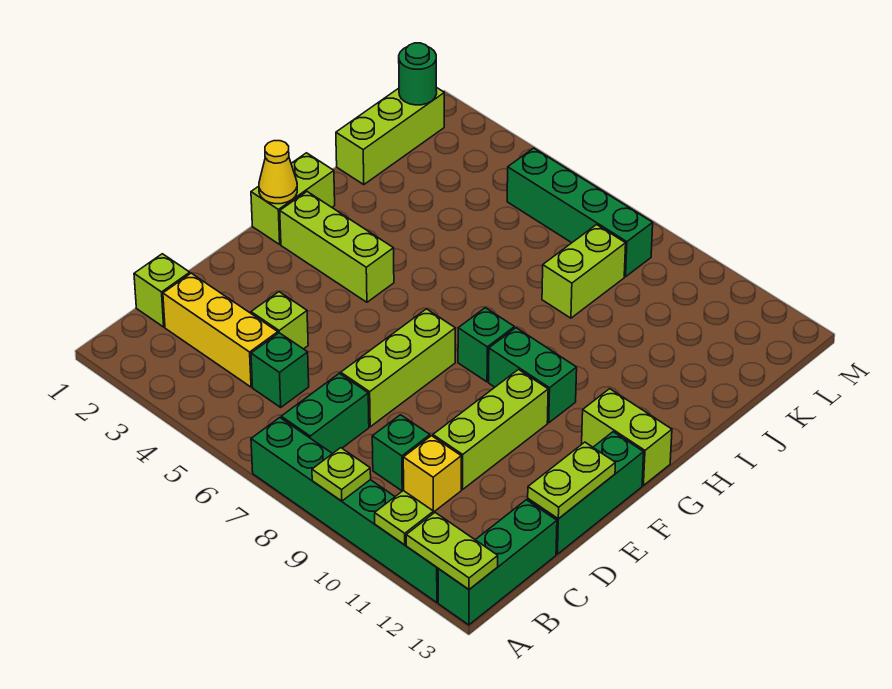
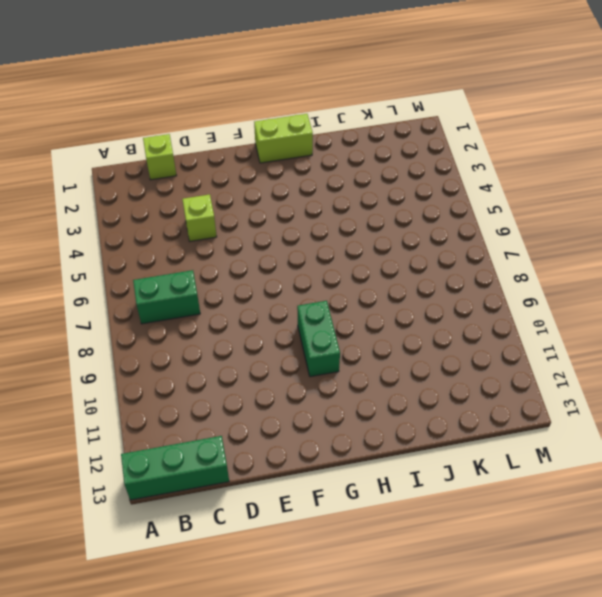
none -> green 1x6 brick [251,418,438,603]
none -> yellow 1x3 brick [163,273,278,387]
none -> green 1x1 brick [251,333,309,407]

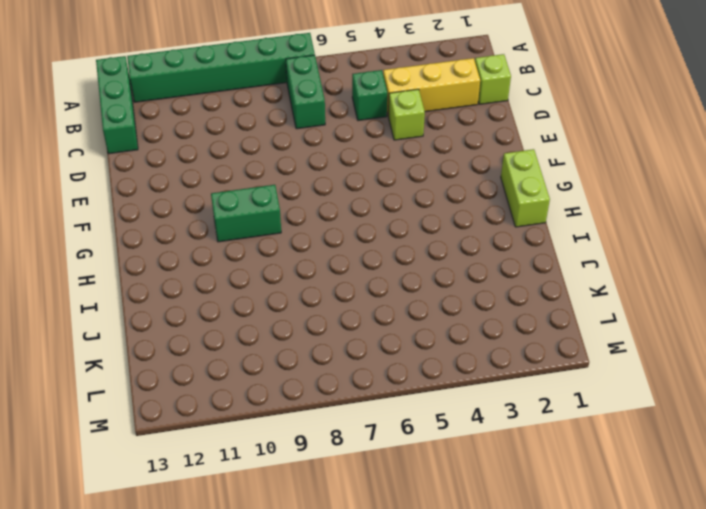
none -> green 1x1 brick [372,415,430,491]
none -> yellow 1x1 brick [403,436,461,512]
none -> lime 1x3 brick [341,309,455,427]

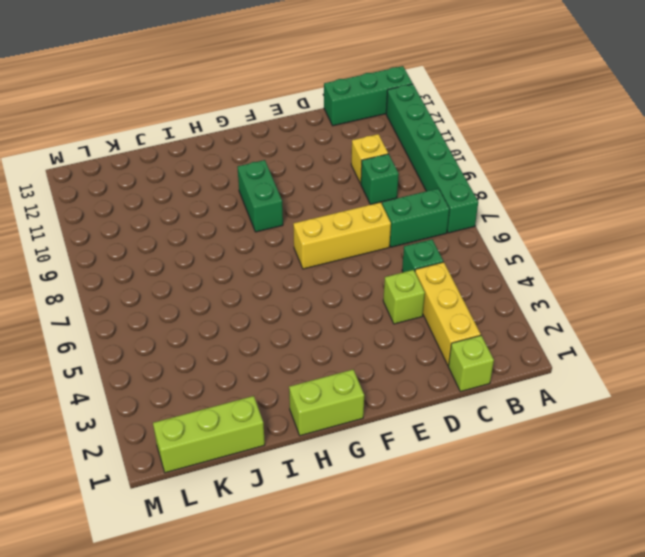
yellow 1x3 brick [293,202,391,269] -> lime 1x3 brick [341,309,455,427]
none -> lime 1x3 brick [433,370,548,490]
none -> green 1x3 brick [528,432,644,554]
none -> lime 1x3 brick [280,192,394,302]

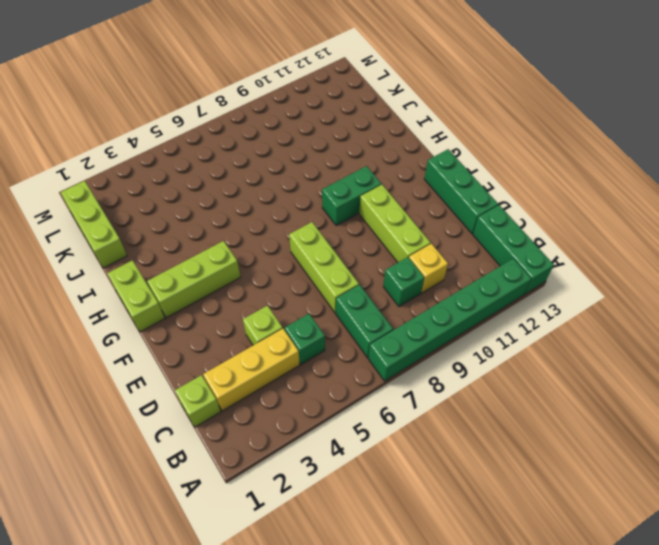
none -> green 1x1 brick [458,308,514,382]
none -> lime 1x2 brick [582,389,672,485]
none -> lime 1x2 brick [542,225,626,318]

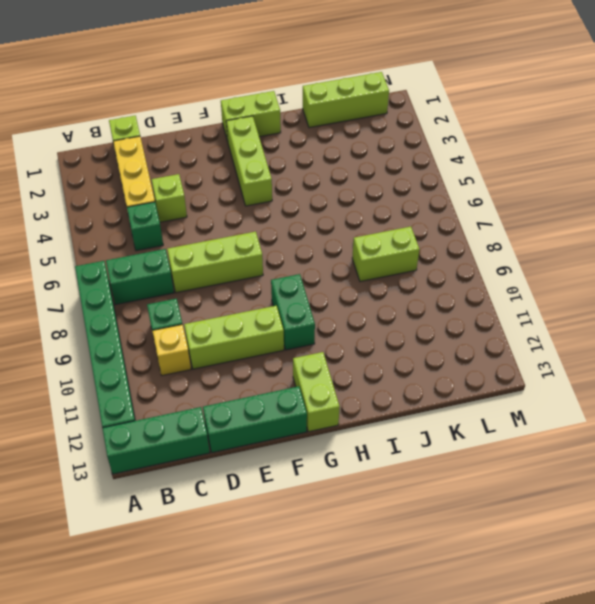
none -> green 1x1 brick [458,308,514,382]
none -> green 1x4 brick [507,148,653,277]
none -> lime 1x1 plate [312,448,371,501]

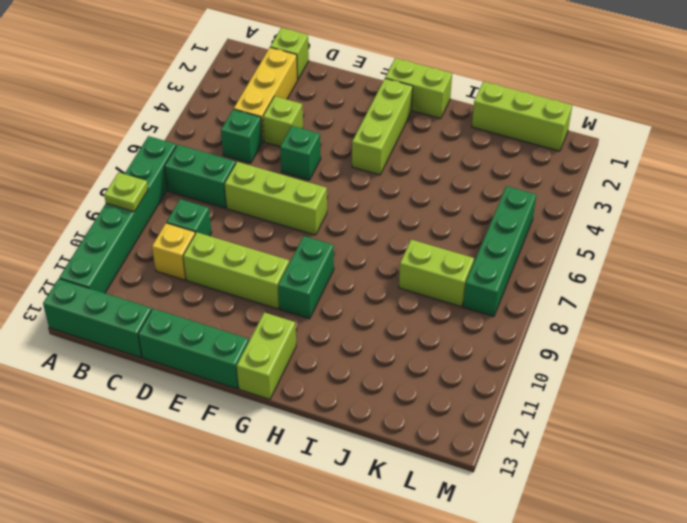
green 1x1 brick [280,126,321,180] -> green 1x1 brick moved to [458,308,514,382]
none -> lime 1x1 plate [375,490,434,545]
none -> lime 1x2 plate [406,513,498,589]
none -> lime 1x2 plate [528,442,615,519]

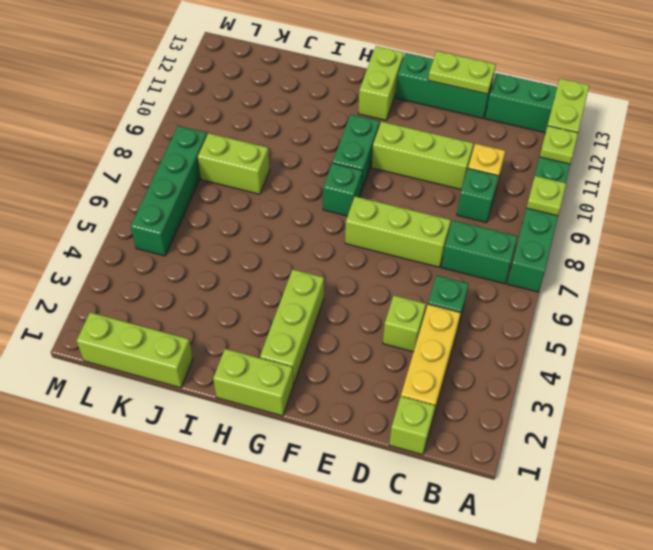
none -> yellow 1x1 cone [259,141,297,204]
none -> green 1x1 round brick [399,43,437,105]

